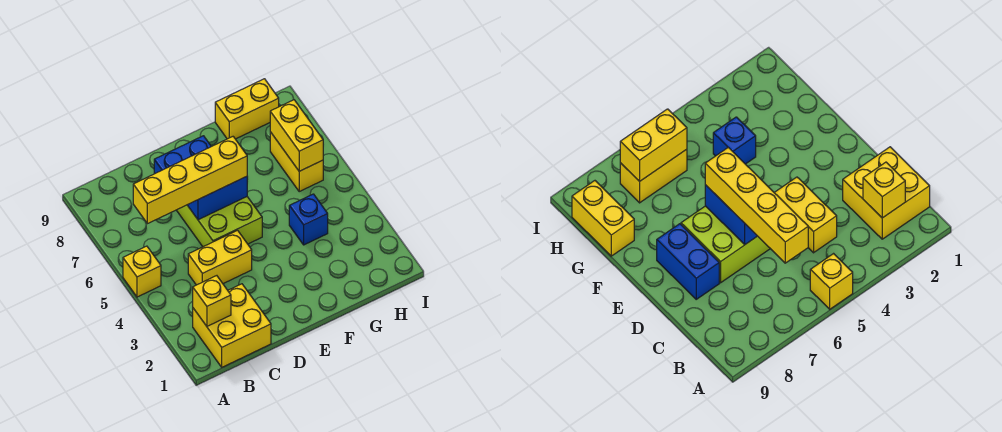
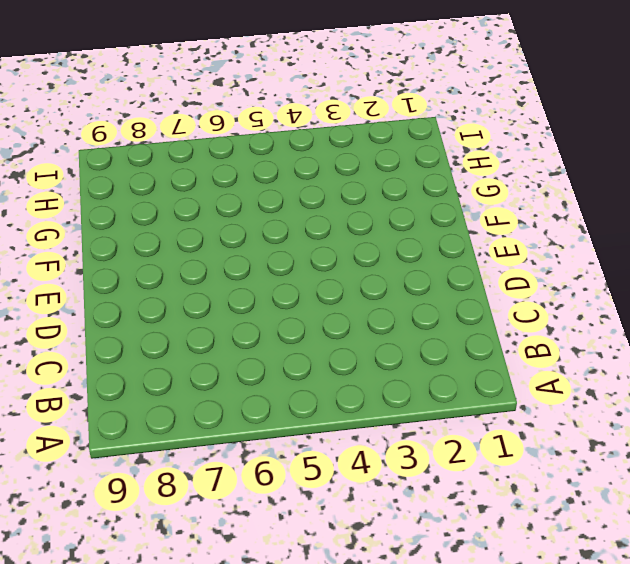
none -> yellow 1x1 brick [123,246,161,297]
none -> yellow 2x2 brick [193,284,271,367]
none -> yellow 1x2 brick [188,230,252,285]

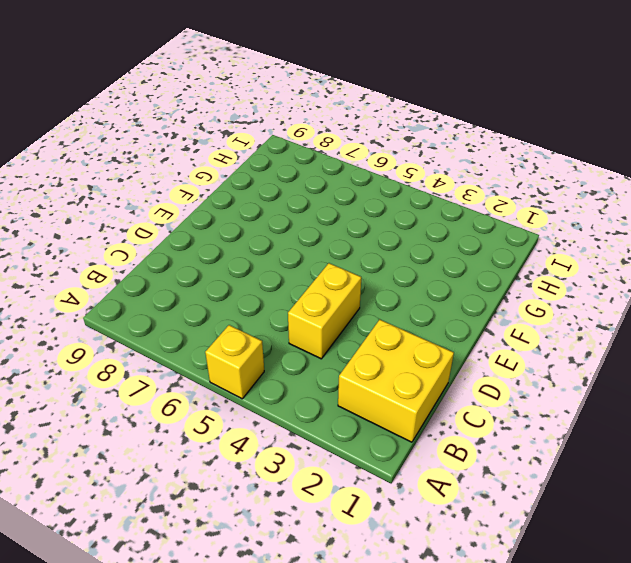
none -> lime 2x3 brick [177,197,262,247]
none -> blue 1x2 brick [154,136,211,174]
none -> blue 1x1 brick [289,194,328,245]

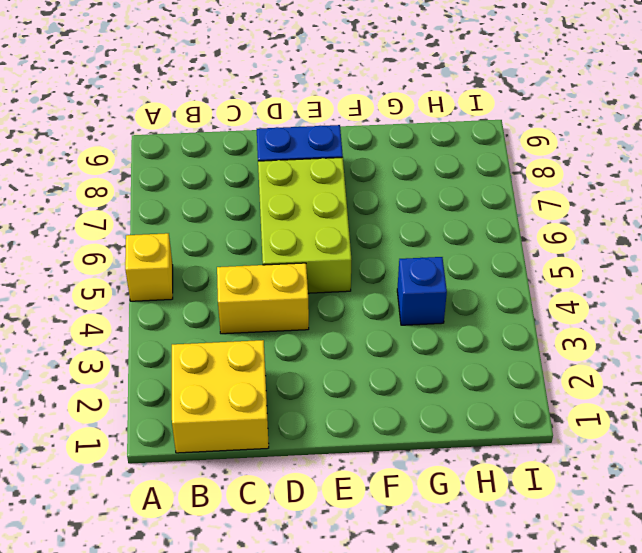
none -> yellow 1x2 brick [215,79,279,139]
none -> yellow 1x2 brick [270,132,323,191]
none -> yellow 1x1 brick [193,276,231,326]

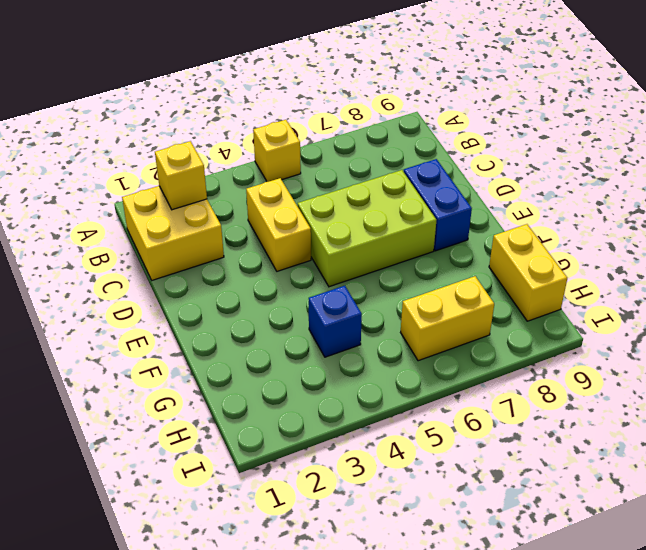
none -> blue 1x2 brick [188,176,247,220]
none -> yellow 1x2 brick [270,100,323,171]
none -> yellow 1x4 brick [133,137,247,224]

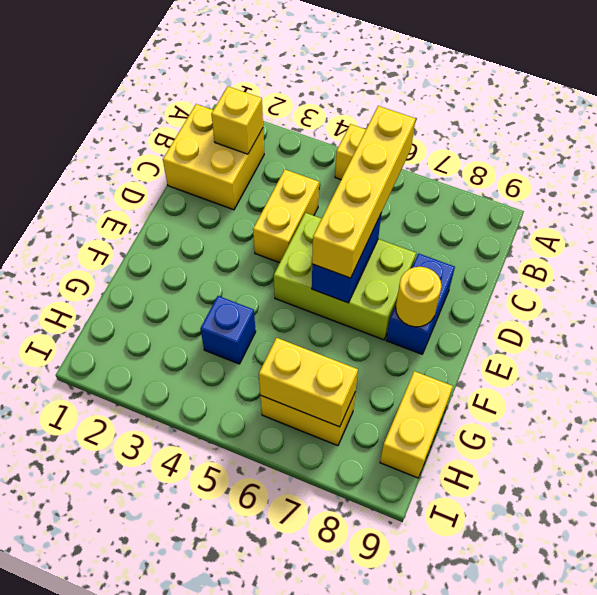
yellow 1x1 round brick [396,267,442,327] -> none

